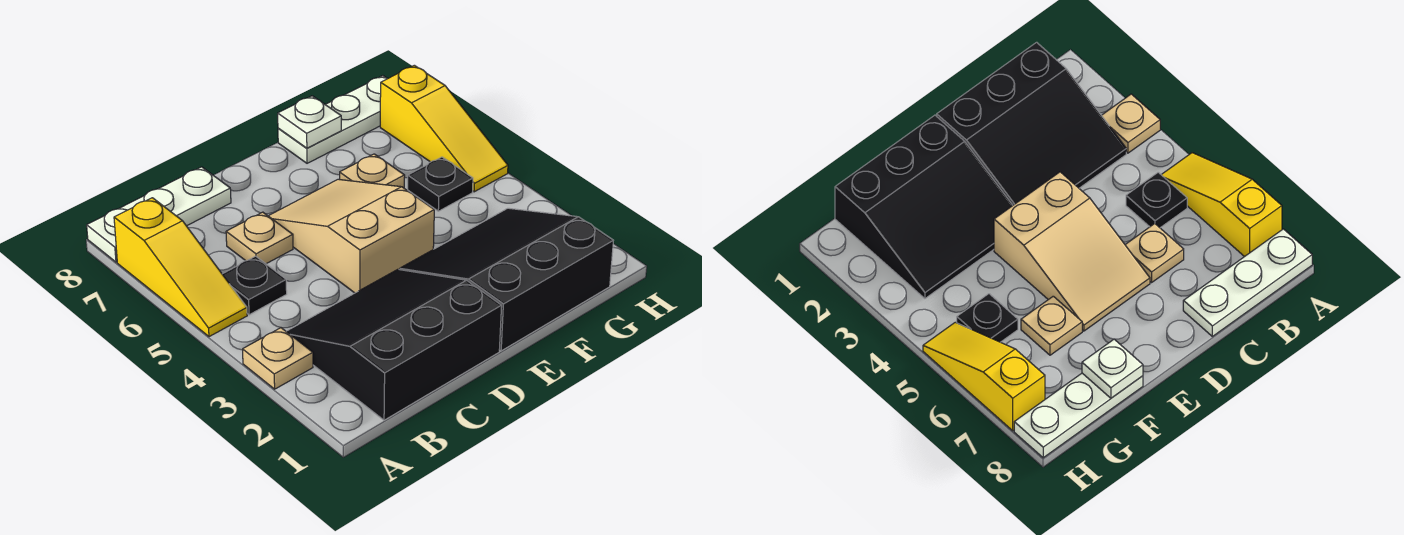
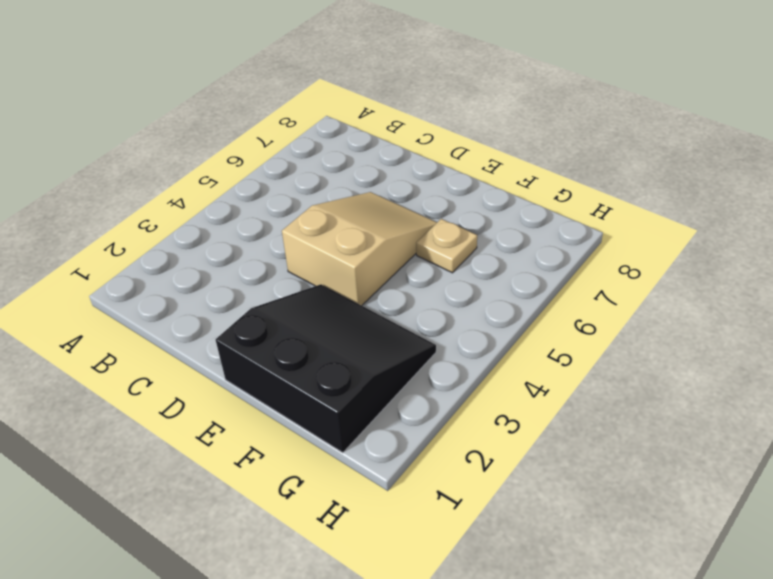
none -> tan 1x1 plate [243,328,313,389]
none -> yellow 1x3 slope [114,198,247,337]
none -> white 1x3 plate [87,167,231,262]

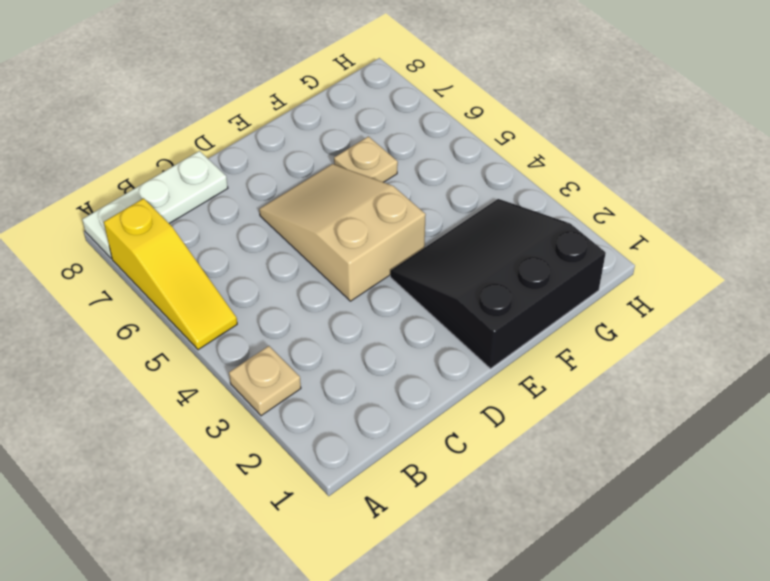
none -> black 3x3 slope [286,269,502,420]
none -> black 1x1 plate [222,256,287,315]
none -> tan 1x1 plate [226,212,293,264]

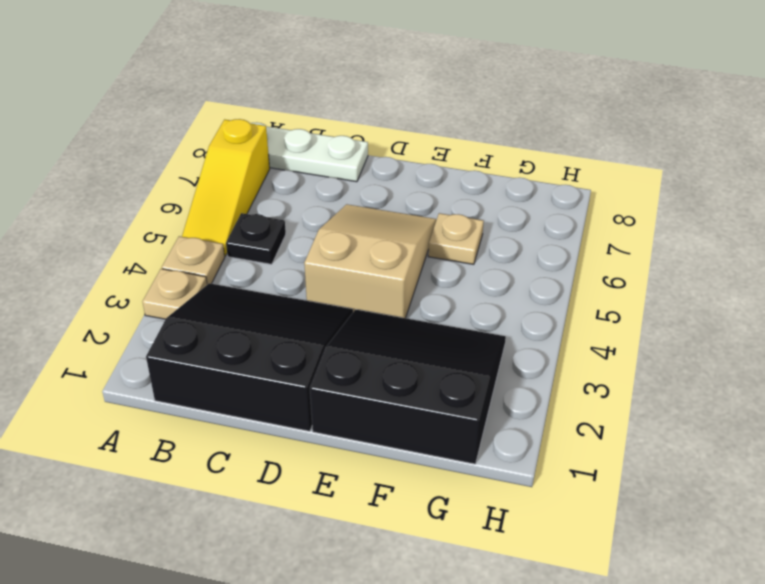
tan 1x1 plate [162,236,225,285] -> tan 1x1 plate moved to [226,212,293,264]
none -> white 1x3 plate [278,76,388,163]
none -> black 1x1 plate [408,157,473,211]
none -> yellow 1x3 slope [380,65,508,192]

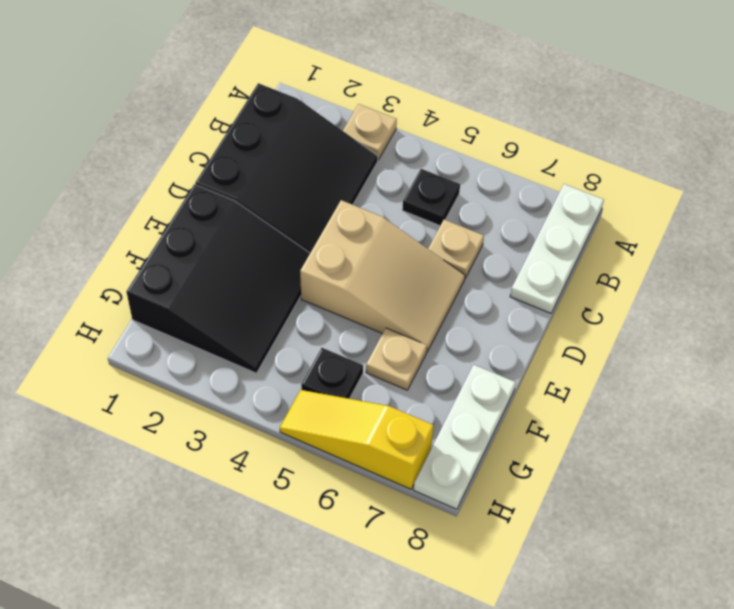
none -> yellow 1x3 slope [114,198,247,337]
none -> white 1x1 plate [278,96,341,148]

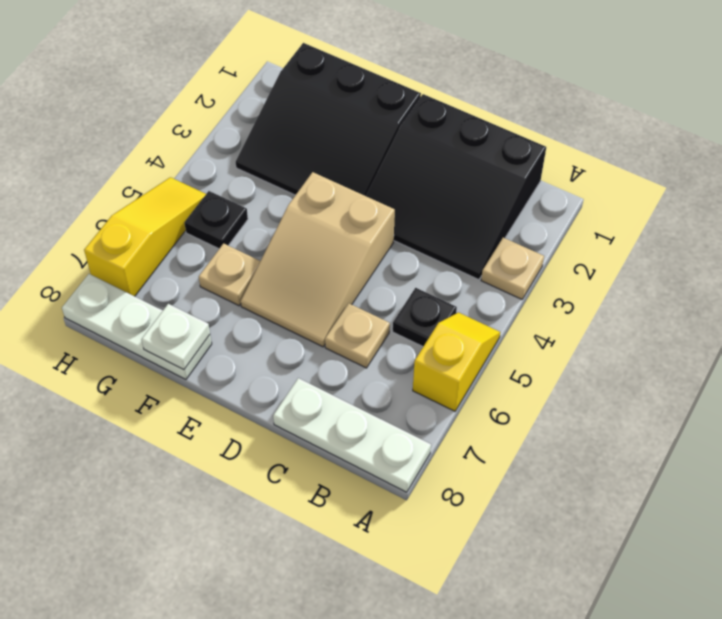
yellow 1x2 slope [413,312,500,411] -> yellow 1x3 slope [114,198,247,337]

